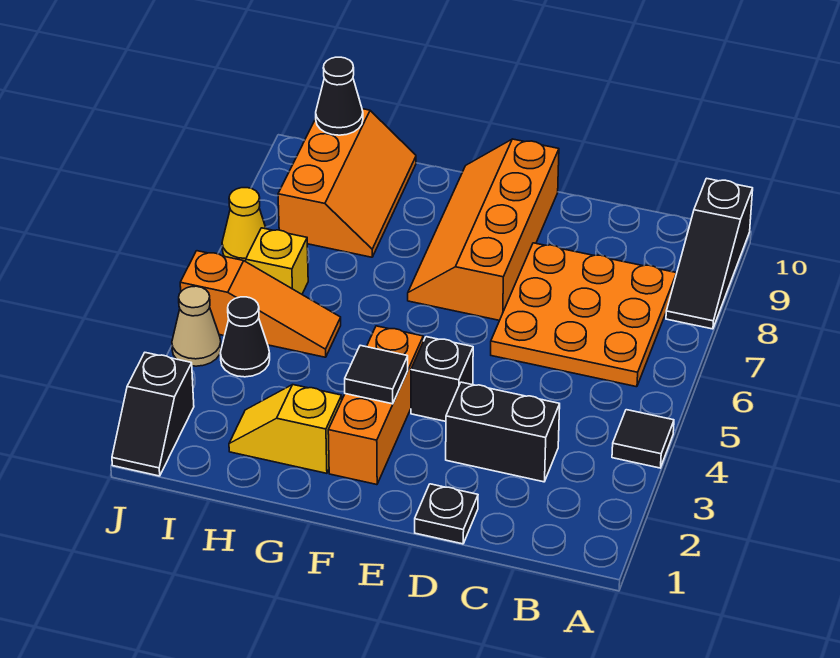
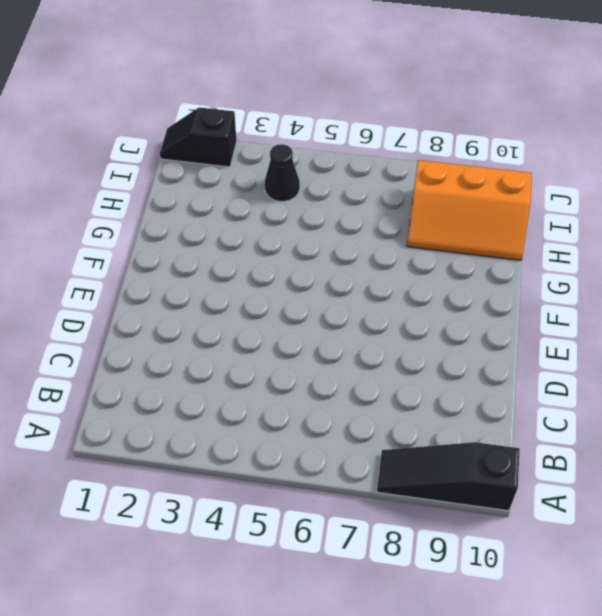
none -> black 1x1 tile [612,410,674,468]
none -> orange 3x3 plate [491,243,677,387]
none -> black 1x2 brick [446,382,560,482]

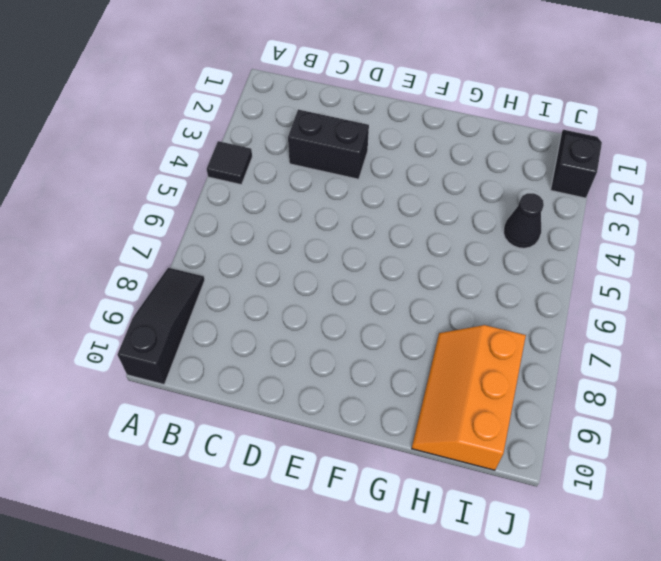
none -> orange 3x3 plate [491,243,677,387]
none -> black 1x1 plate [415,484,478,544]
none -> black 1x1 brick [411,337,473,421]

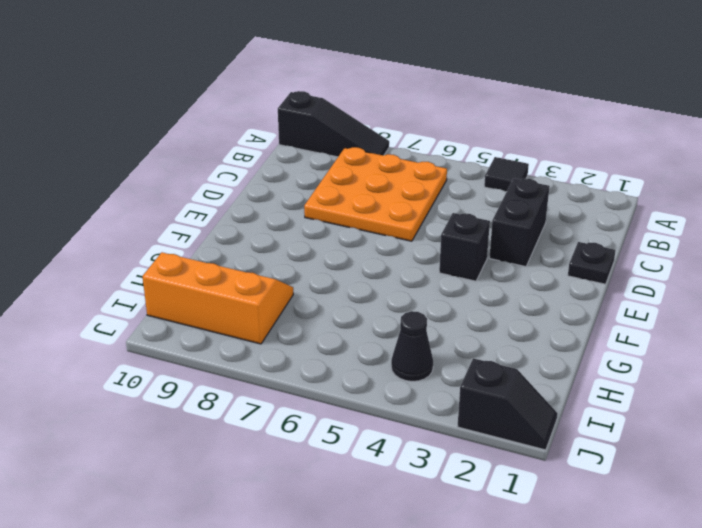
none -> orange 2x4 slope [408,139,559,320]
none -> orange 1x3 brick [328,326,423,485]
none -> yellow 1x2 slope [229,385,342,473]

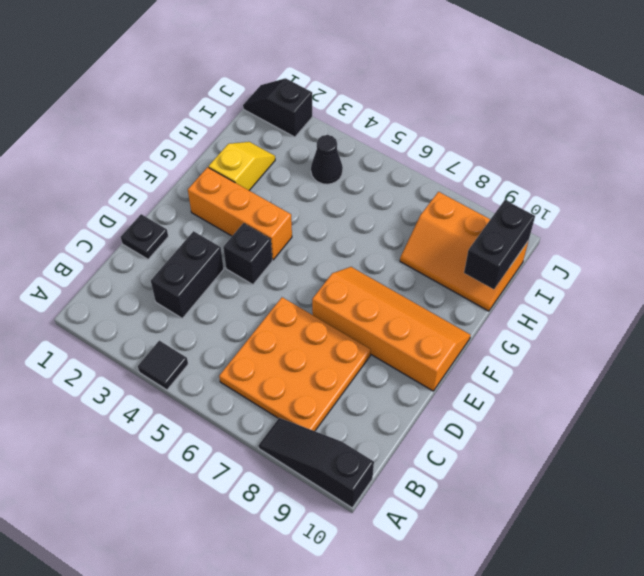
black 1x2 brick [464,200,535,289] -> black 1x1 cone [316,57,363,135]
none -> orange 1x3 slope [180,251,341,357]
none -> yellow 1x1 brick [246,228,308,294]
none -> tan 1x1 cone [172,286,221,366]

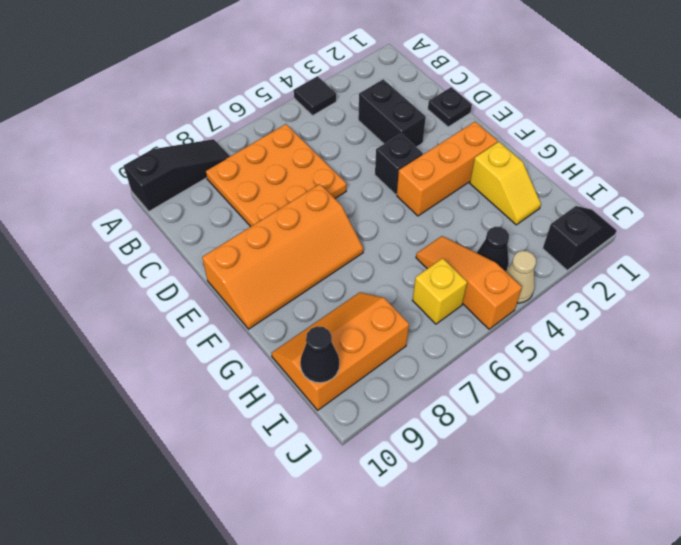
none -> yellow 1x1 cone [222,188,266,262]
none -> black 1x1 tile [345,345,408,404]

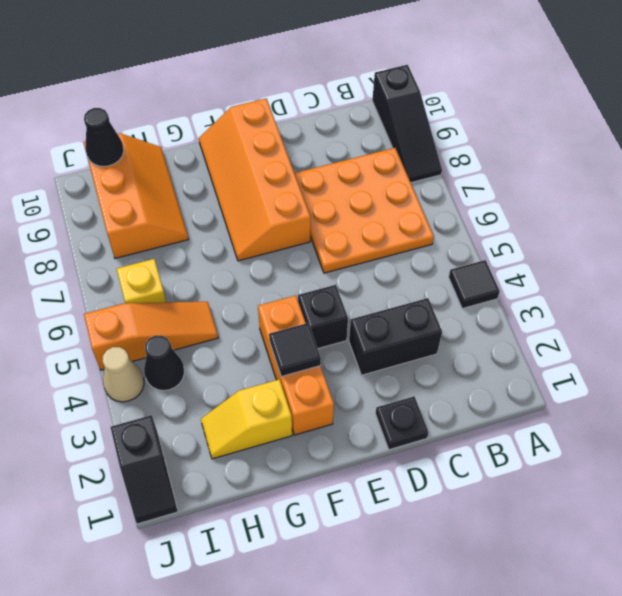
none -> yellow 1x1 cone [222,188,266,262]

